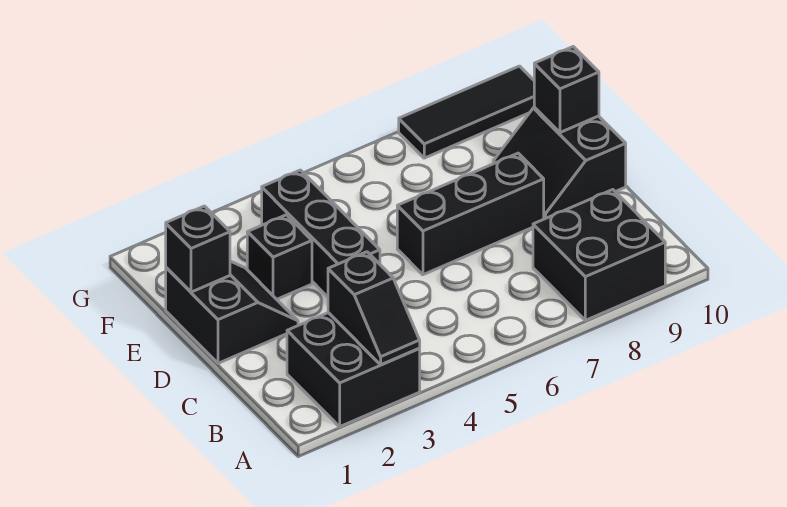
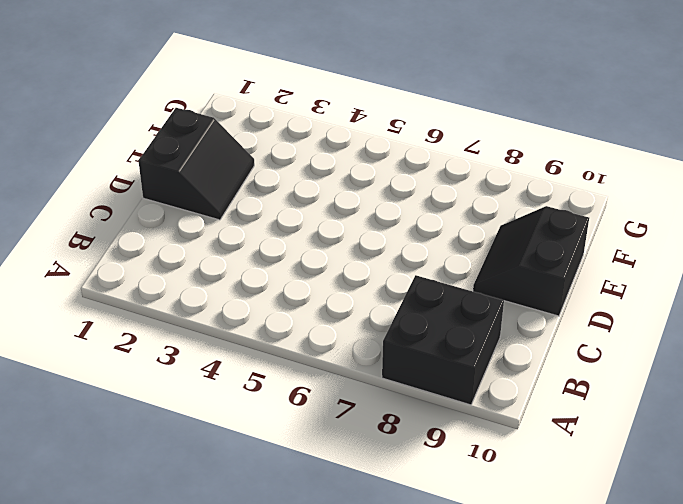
none -> black 2x2 brick [287,313,420,427]
none -> black 1x3 brick [262,170,380,297]

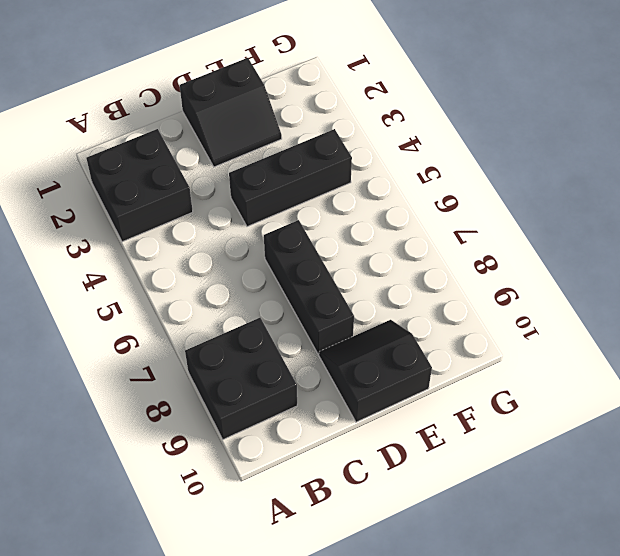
none -> black 1x1 brick [247,215,312,299]
none -> black 1x3 tile [399,66,534,158]

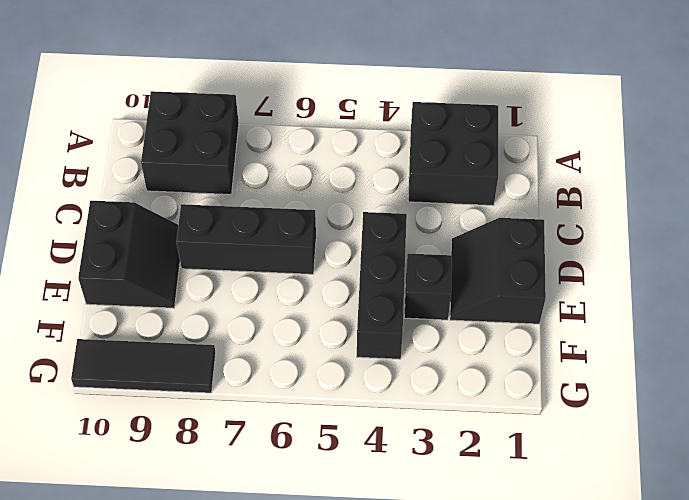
none -> black 1x2 slope [328,252,420,365]
none -> black 1x1 brick [166,206,230,292]

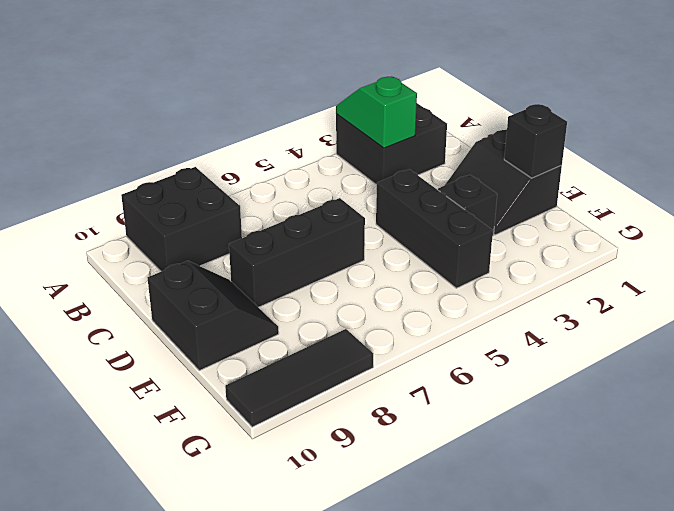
green 1x2 slope [336,76,417,148] -> black 1x2 slope [328,252,420,365]
none -> black 1x1 brick [534,47,599,133]

